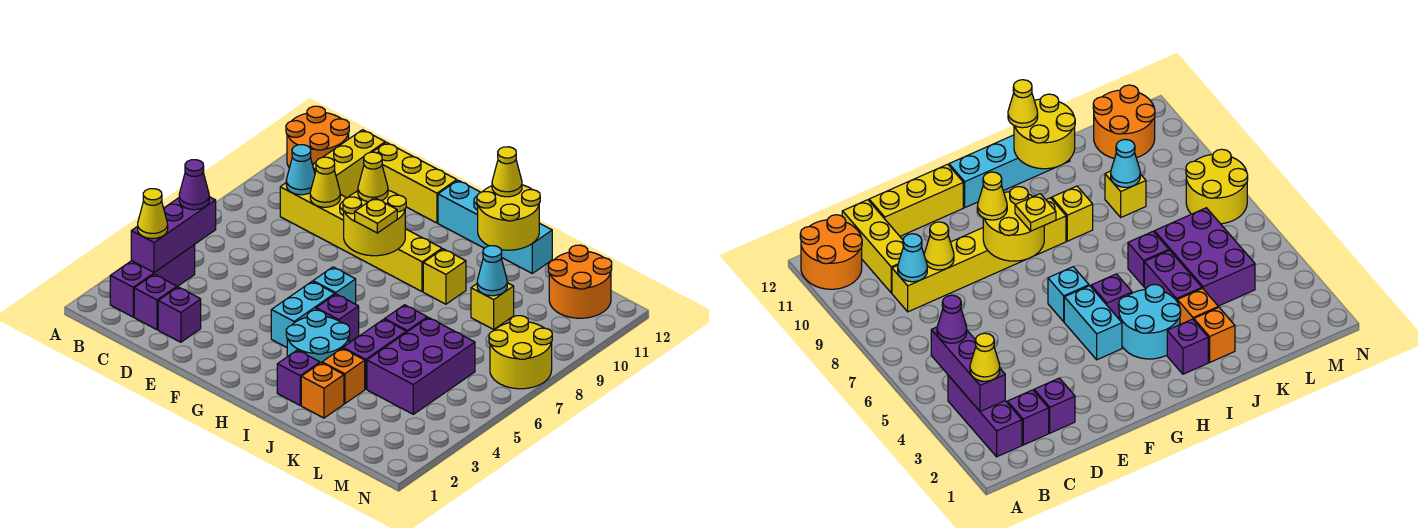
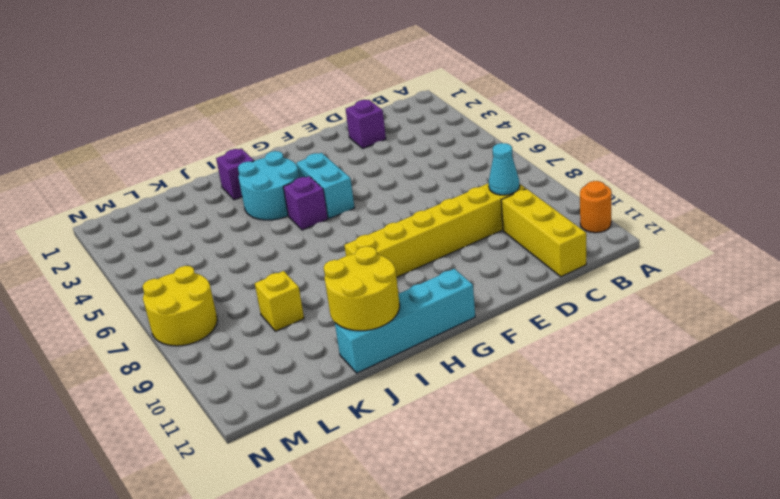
orange 1x1 round brick [580,181,612,233] -> orange 2x2 round brick [286,106,349,168]
none -> purple 1x3 brick [110,245,195,317]
none -> purple 1x1 brick [134,274,177,330]
none -> yellow 1x3 brick [373,142,457,223]
none -> cyan 1x1 brick [313,267,356,304]

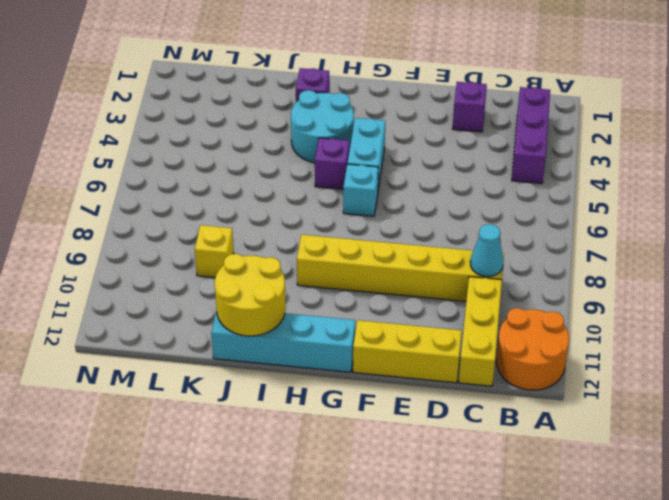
none -> purple 1x1 brick [134,274,177,330]
none -> yellow 1x1 brick [423,249,466,304]
none -> orange 1x1 brick [301,363,344,418]
none -> orange 1x1 brick [322,348,365,404]

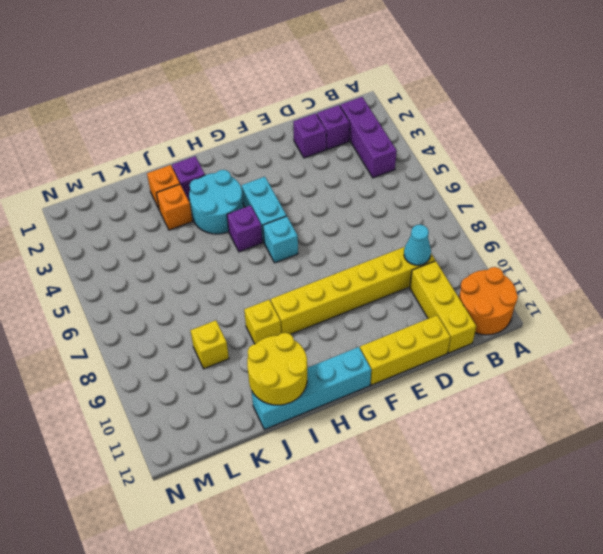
none -> purple 1x2 brick [343,319,406,389]
none -> purple 1x1 brick [385,305,427,332]
none -> purple 2x3 brick [367,317,475,414]
none -> orange 2x2 round brick [548,245,612,318]

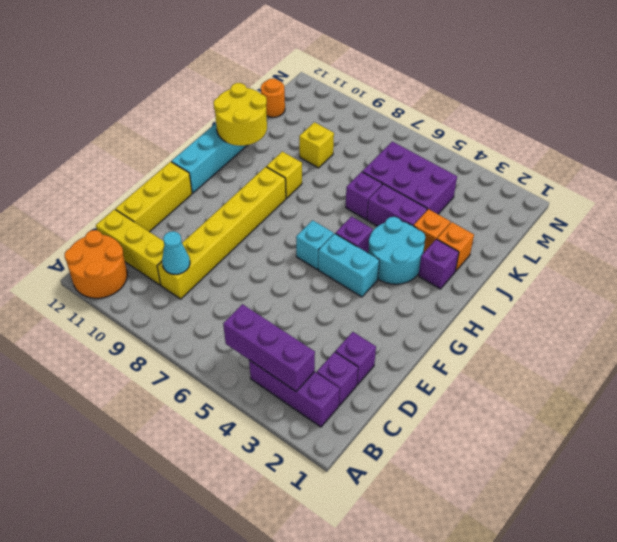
orange 1x1 round brick [261,79,285,117] -> orange 2x2 round brick [548,245,612,318]
none -> yellow 2x2 round brick [489,316,552,389]
none -> yellow 1x1 cone [310,157,340,207]
none -> yellow 2x2 round brick [343,190,406,256]
none -> cyan 1x1 cone [477,246,507,296]

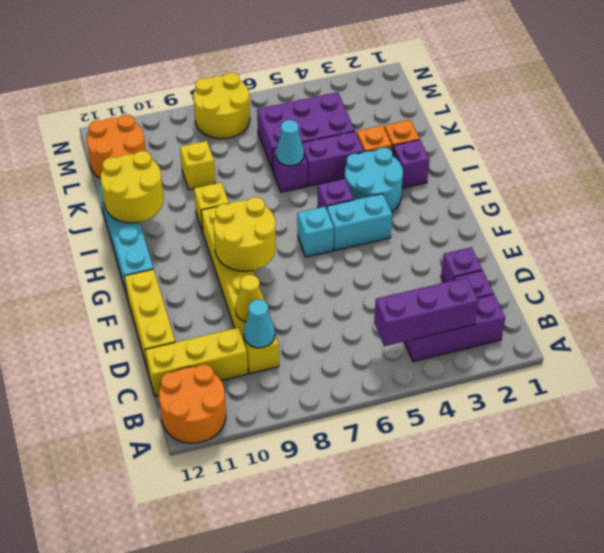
cyan 1x1 cone [276,120,304,166] -> cyan 1x1 cone moved to [477,246,507,296]
none -> yellow 1x1 cone [138,189,168,239]
none -> purple 1x1 cone [179,160,209,210]
none -> yellow 1x1 cone [358,152,388,202]
none -> yellow 1x1 plate [355,198,397,233]

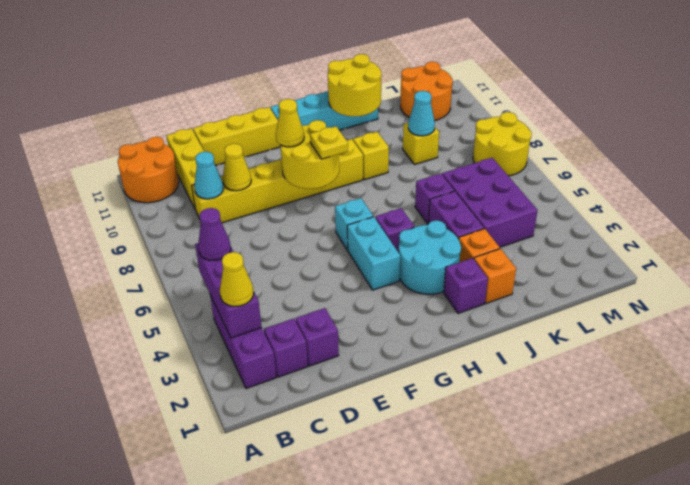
none -> yellow 1x1 cone [492,147,522,197]

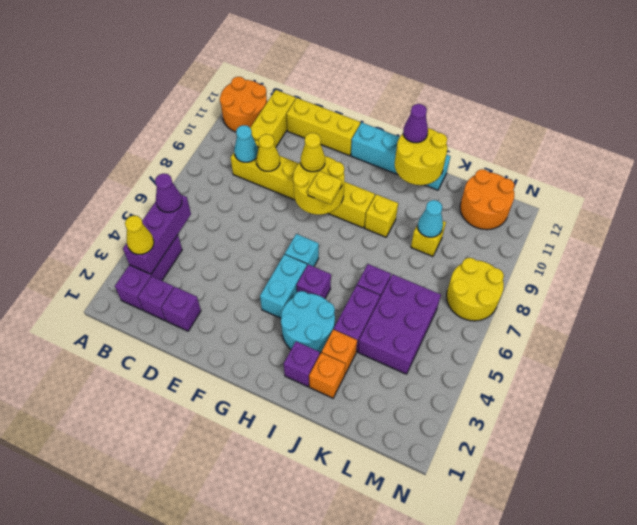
purple 1x1 cone [403,104,428,143] -> yellow 1x1 cone [492,147,522,197]

